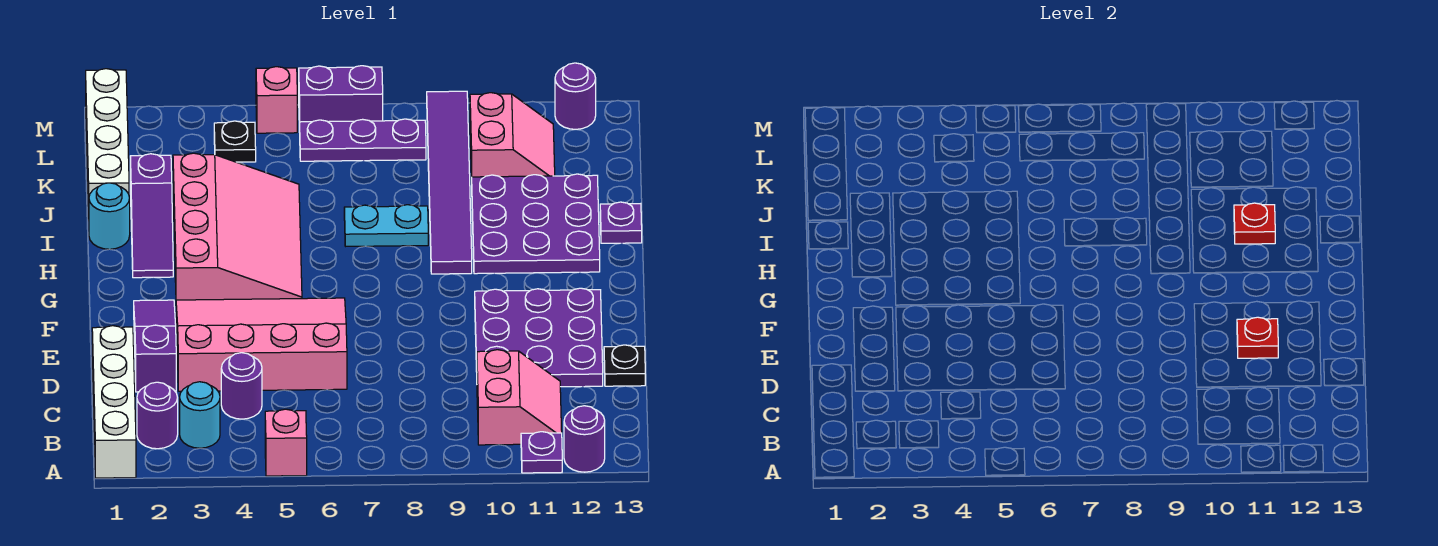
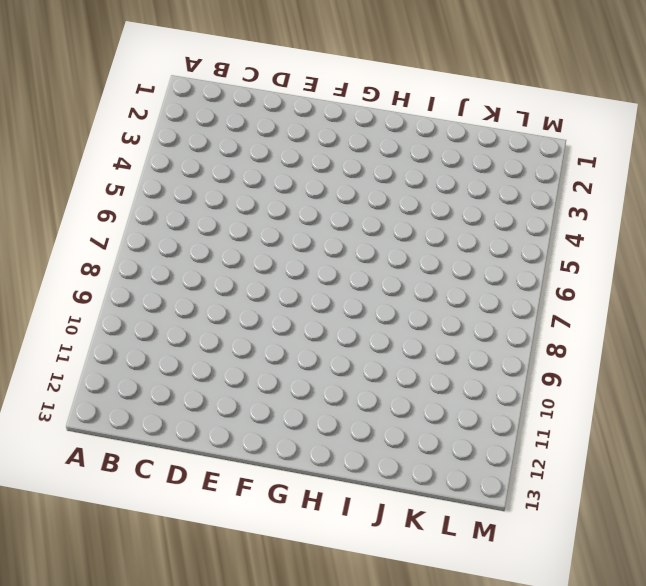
none -> white 1x4 brick [92,326,136,478]
none -> pink 1x1 brick [265,409,307,476]
none -> purple 1x1 plate [521,432,562,473]

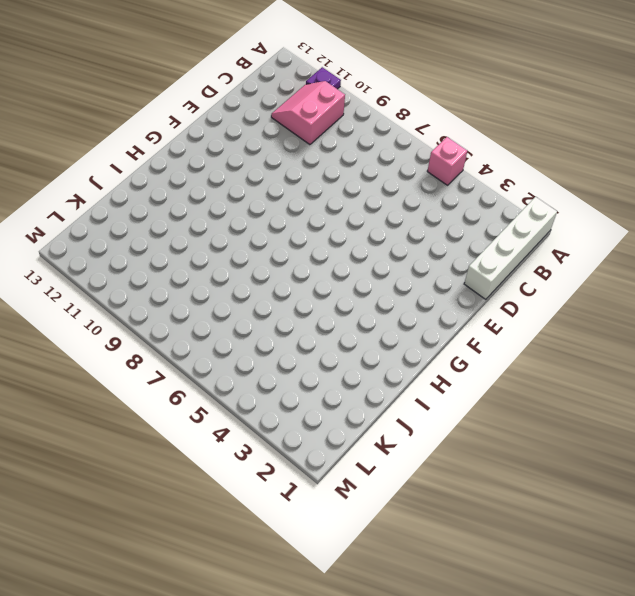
none -> purple 1x1 round brick [564,406,605,472]
none -> purple 1x1 round brick [137,382,178,449]
none -> cyan 1x1 round brick [180,382,220,448]

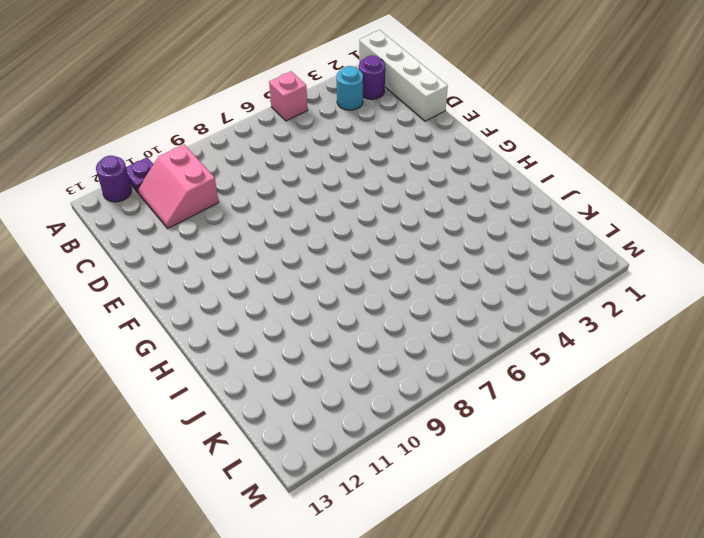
none -> purple 1x1 round brick [221,353,262,419]
none -> purple 1x3 slope [134,300,176,392]
none -> pink 3x4 slope [176,298,347,391]

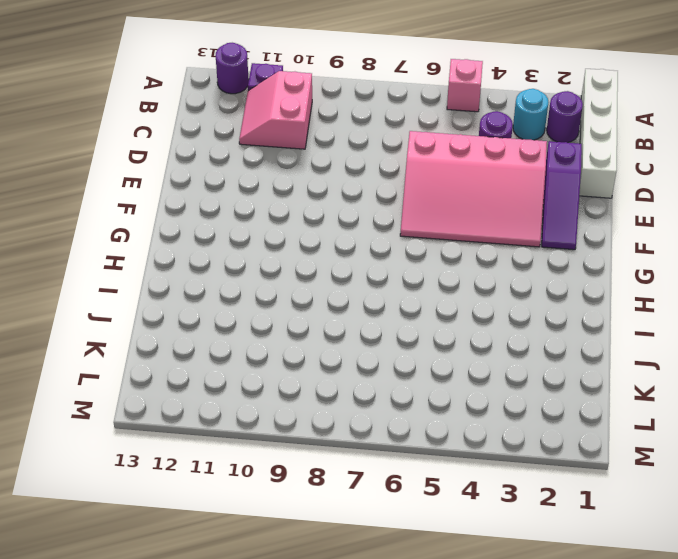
none -> purple 3x3 plate [475,288,603,387]
none -> black 1x1 plate [604,345,645,386]
none -> pink 3x4 slope [173,153,302,300]

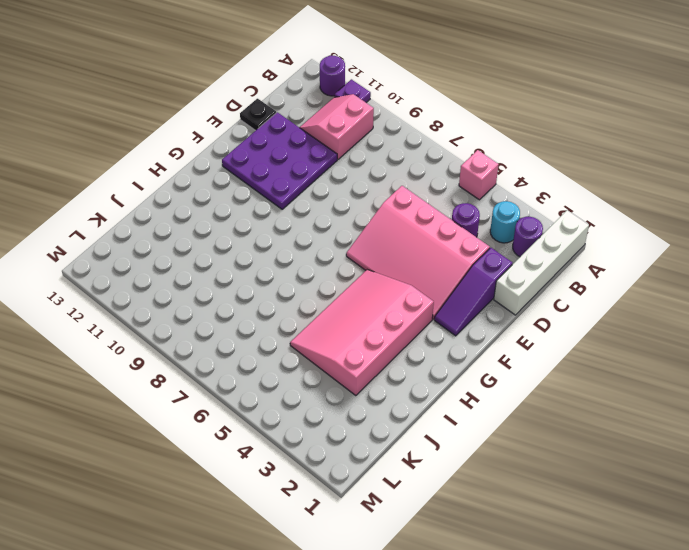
none -> purple 1x3 slope [130,154,173,278]
none -> purple 1x6 tile [427,91,472,274]
none -> purple 3x3 plate [472,174,600,274]

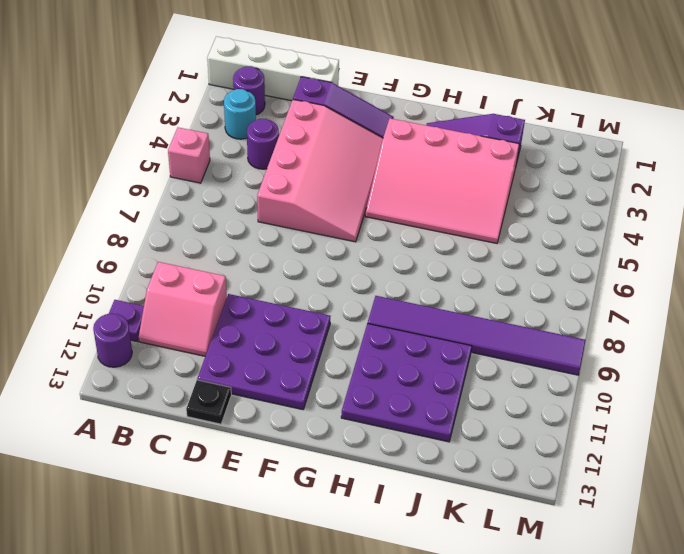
none -> cyan 1x1 round brick [89,183,130,249]
none -> cyan 1x2 plate [344,205,428,246]
none -> purple 1x1 plate [600,202,642,243]

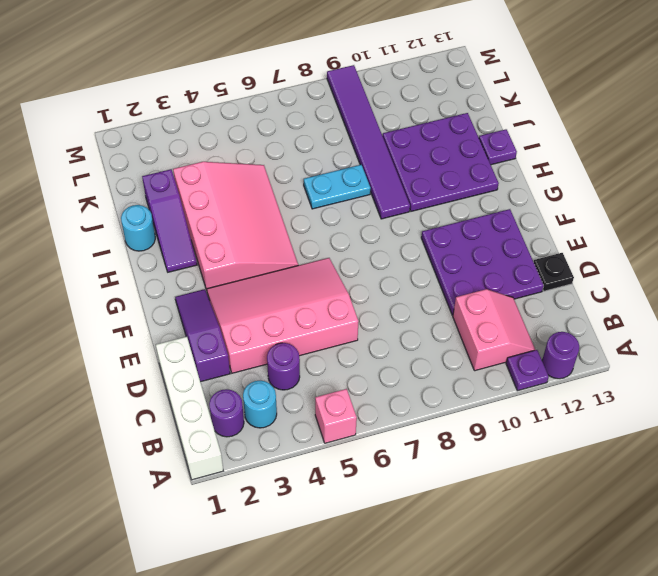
none -> white 1x4 brick [86,69,129,219]
none -> pink 2x2 slope [470,93,555,184]
none -> black 1x1 plate [214,121,256,162]

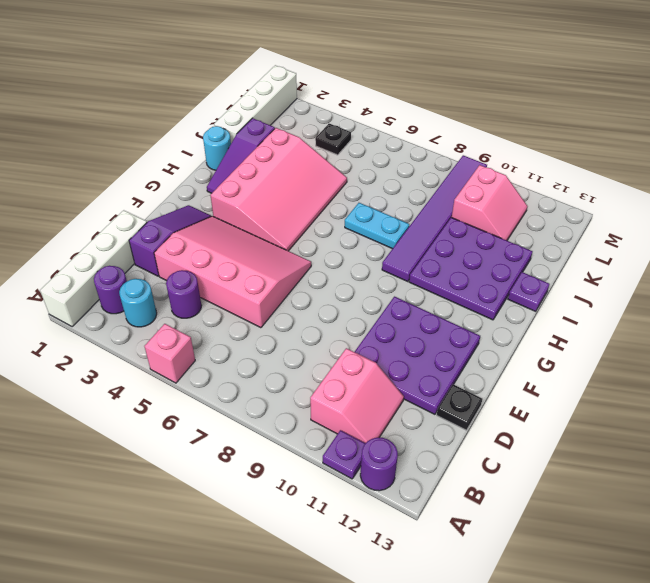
none -> purple 1x3 plate [300,119,426,161]
none -> pink 1x1 brick [256,67,297,133]
none -> purple 1x2 brick [299,66,383,132]

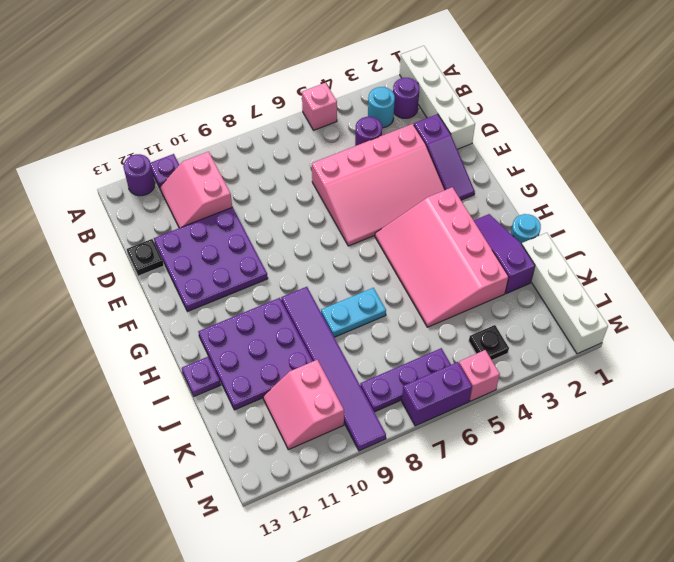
none -> purple 1x1 round brick [555,63,596,129]
none -> red 1x1 plate [1237,317,1278,358]
none -> red 1x1 plate [1234,203,1275,244]

